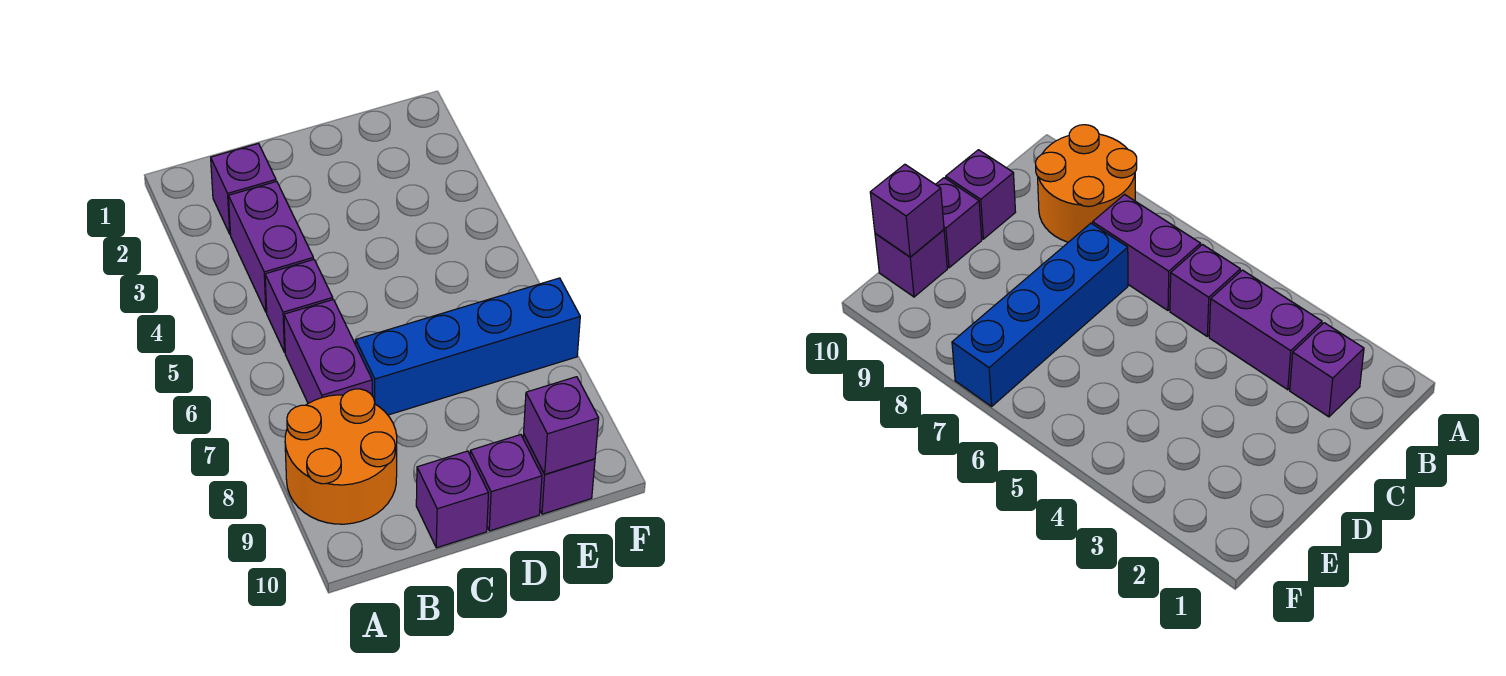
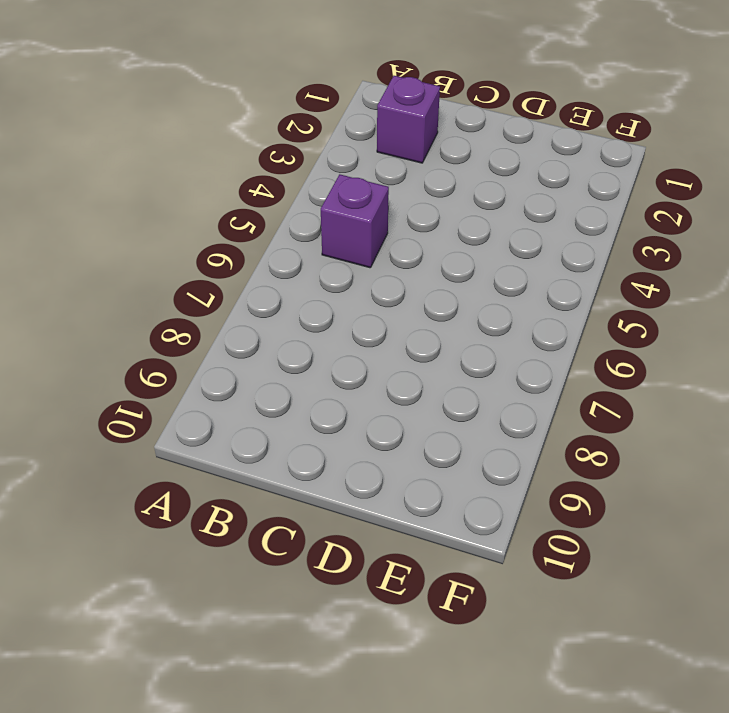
none -> orange 2x2 round brick [285,389,397,524]
none -> purple 1x2 brick [228,181,313,312]

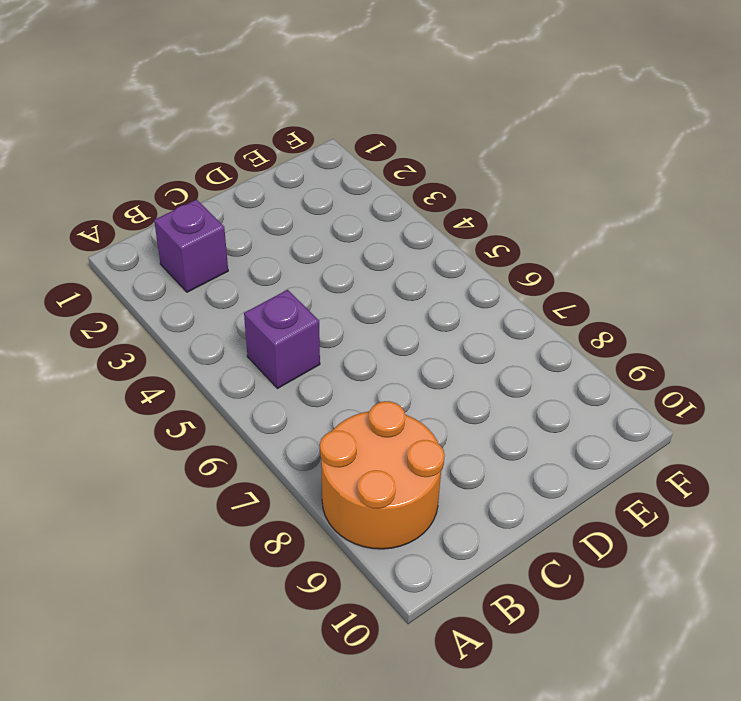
none -> purple 1x2 brick [228,181,313,312]
none -> purple 1x2 brick [284,300,372,403]

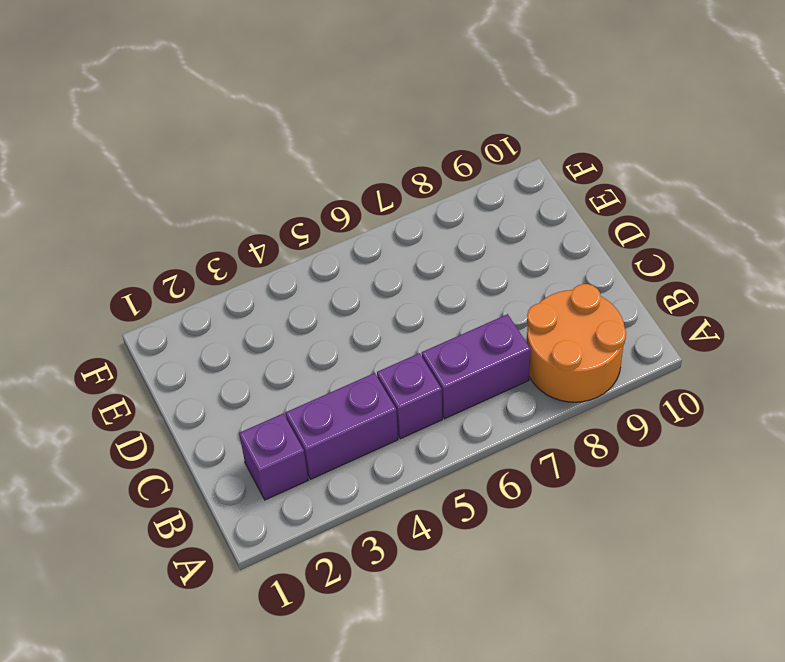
none -> blue 1x4 brick [356,278,580,415]
none -> purple 1x1 brick [416,451,488,548]

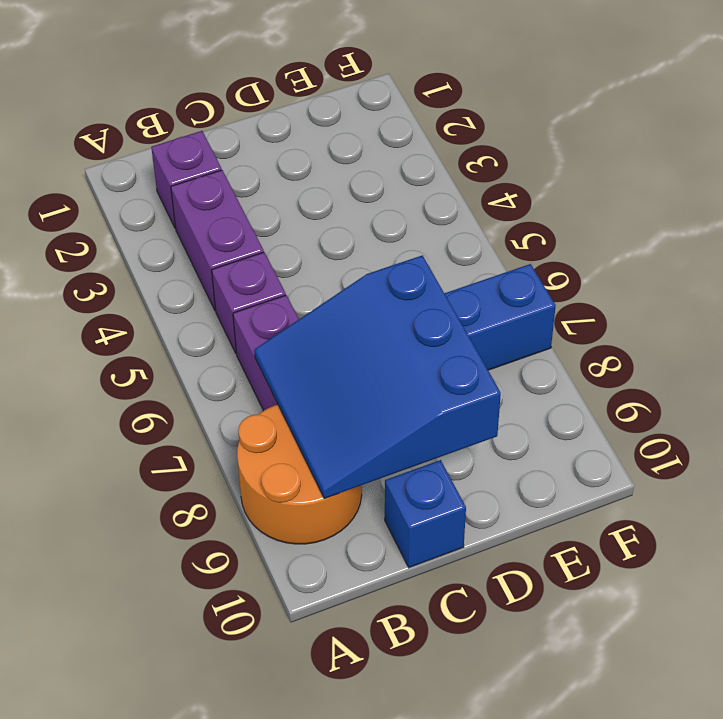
blue 3x3 slope [254,255,501,498] -> none
blue 1x1 brick [385,460,466,568] -> purple 1x1 brick [416,451,488,548]
none -> purple 1x1 brick [470,435,542,531]
none -> purple 1x1 brick [523,435,595,514]

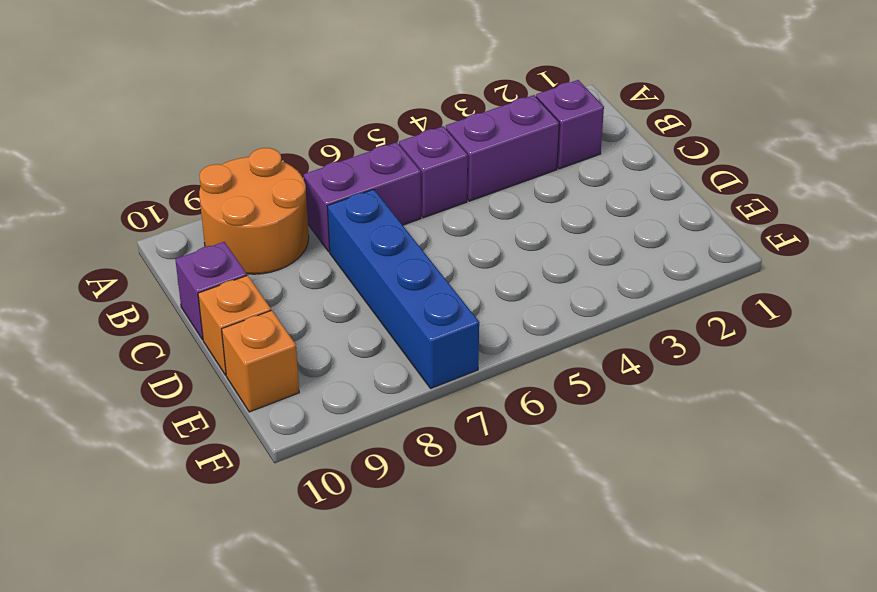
orange 1x1 brick [198,275,271,375] -> purple 1x1 brick [470,435,542,531]
orange 1x1 brick [222,310,299,412] -> purple 1x1 brick [523,435,595,514]
none -> purple 1x1 brick [524,377,599,474]

